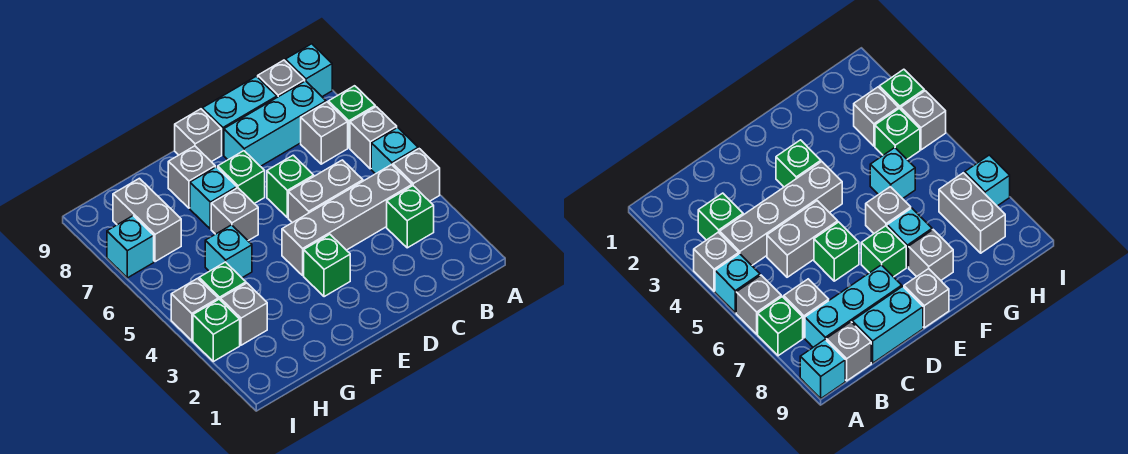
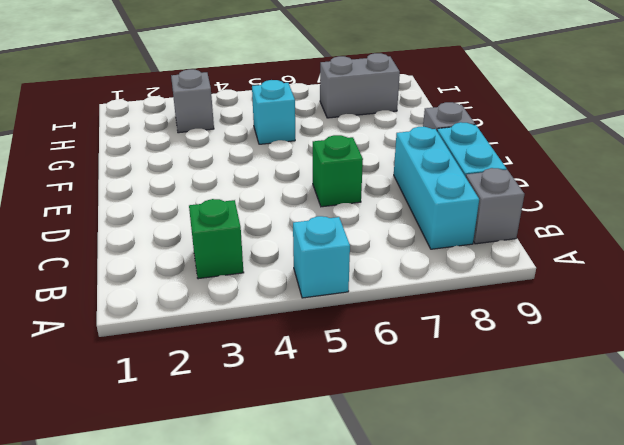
none -> grey 1x1 brick [393,149,440,201]
none -> grey 1x1 brick [350,107,397,169]
none -> green 1x1 brick [328,86,375,148]

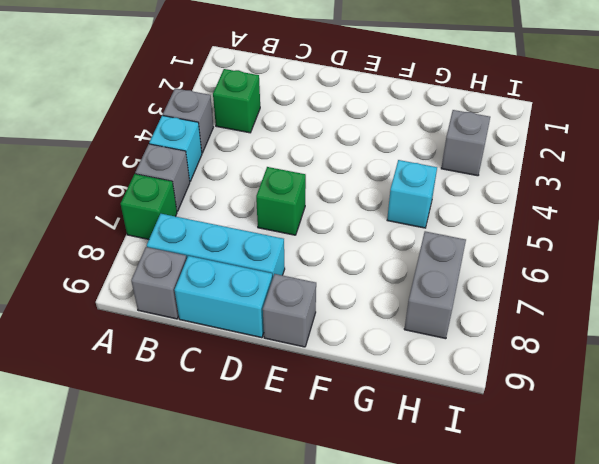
none -> cyan 1x1 brick [285,44,332,97]
none -> grey 1x4 brick [282,165,412,275]
none -> grey 1x1 brick [301,102,348,164]

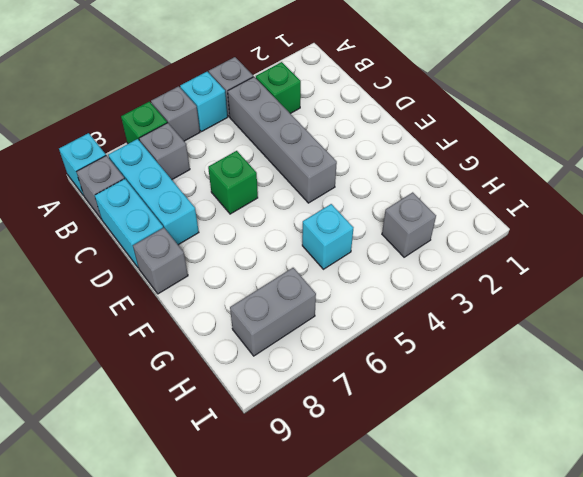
none -> grey 1x2 brick [288,160,363,223]
none -> green 1x1 brick [304,234,350,297]
none -> green 1x1 brick [218,151,265,204]

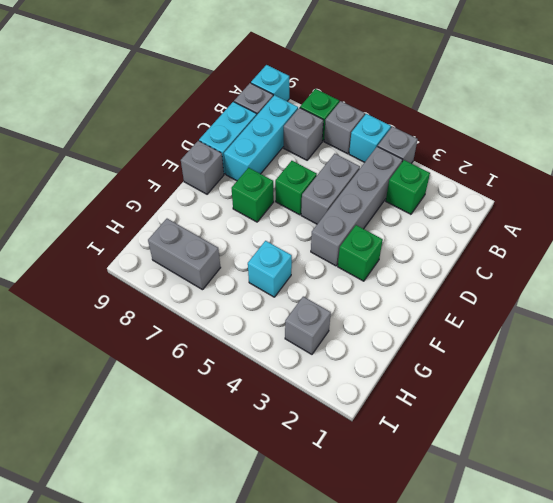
none -> grey 1x1 brick [211,188,258,241]
none -> cyan 1x1 brick [190,167,237,229]
none -> grey 1x1 brick [168,146,215,208]

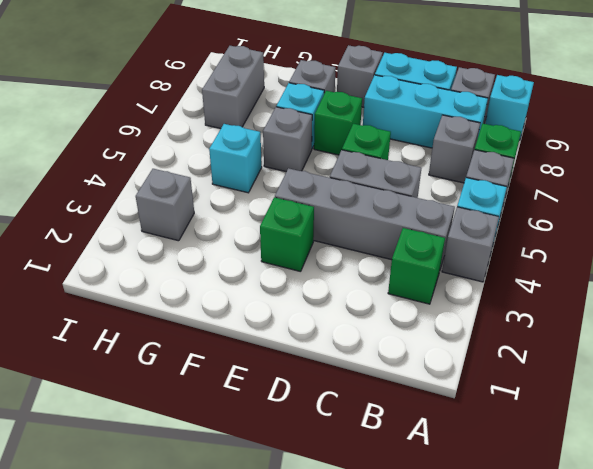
none -> green 1x1 brick [199,262,246,300]
none -> green 1x1 brick [193,299,240,362]
none -> grey 1x1 brick [171,278,218,341]

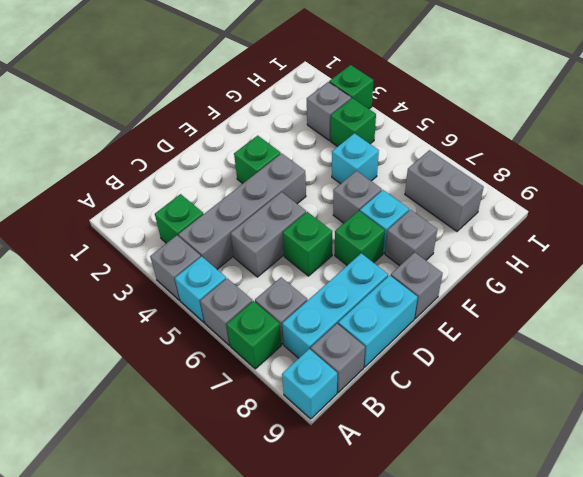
none -> grey 1x1 brick [171,278,218,341]
none -> cyan 1x1 brick [107,216,154,278]

